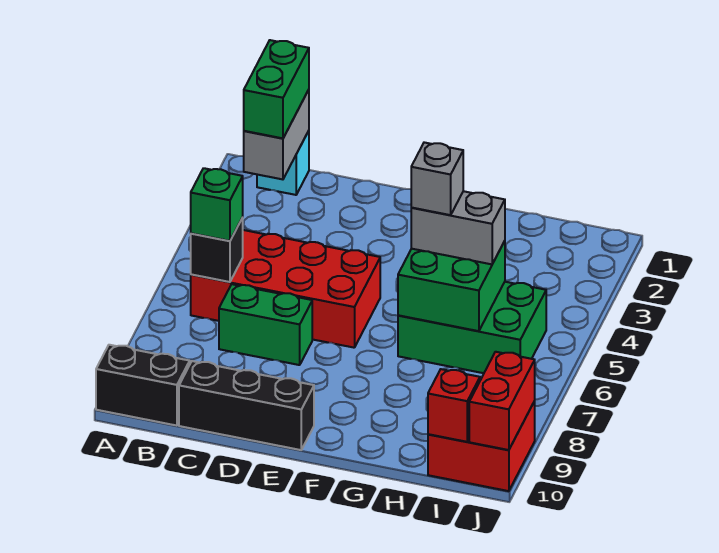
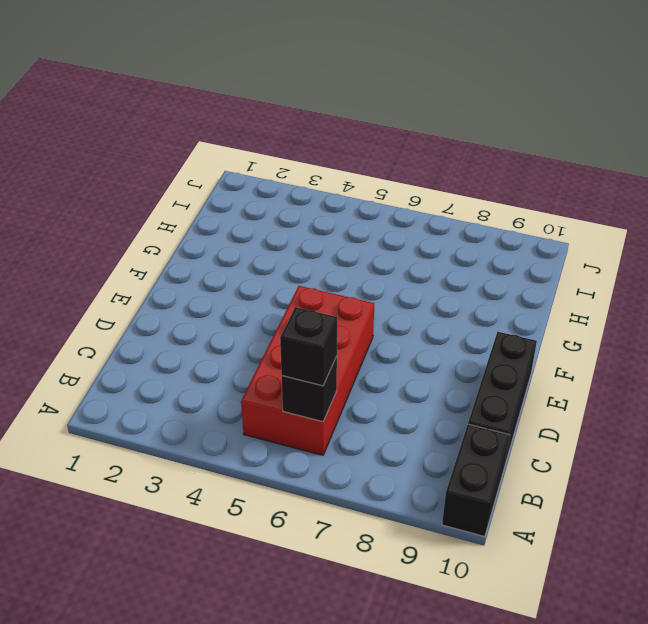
black 1x1 brick [280,307,337,386] -> green 1x1 brick [191,168,243,241]
none -> cyan 1x1 brick [257,131,309,195]
none -> green 1x2 brick [219,284,312,365]
none -> green 2x3 brick [398,282,546,373]

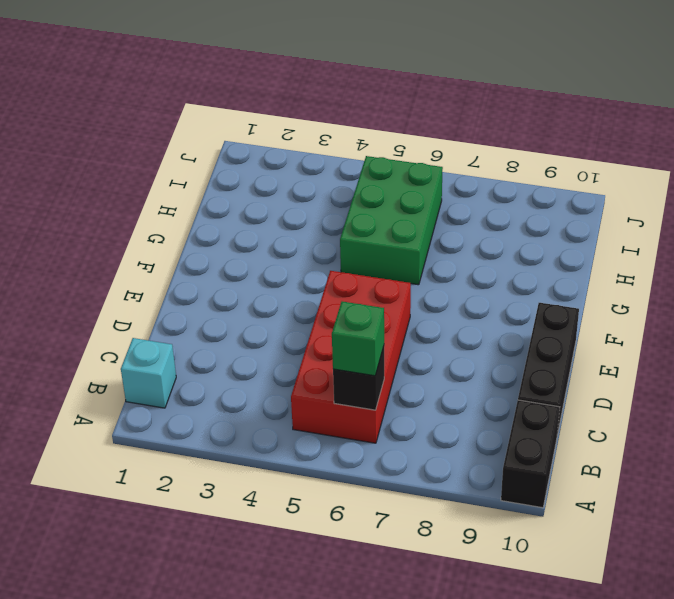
none -> green 1x2 brick [219,284,312,365]
none -> red 2x2 brick [428,401,535,491]
none -> grey 1x2 brick [244,90,309,179]

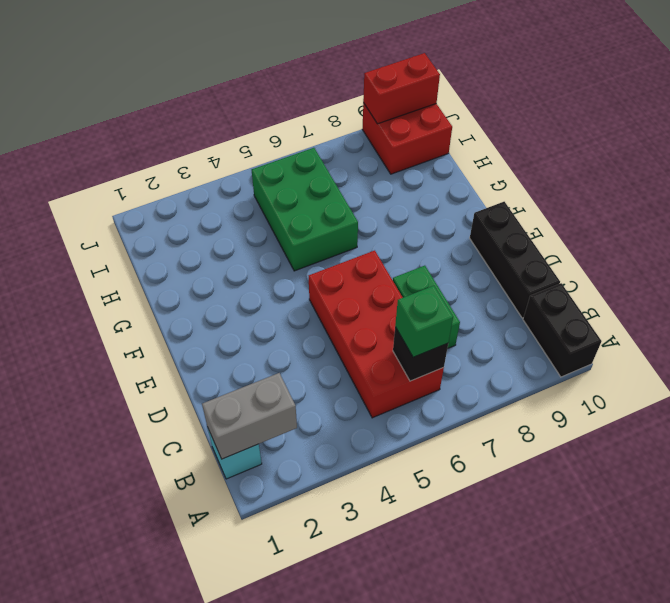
none -> green 2x2 brick [398,241,505,331]
none -> red 1x1 brick [428,369,480,442]
none -> green 1x2 brick [244,40,309,138]

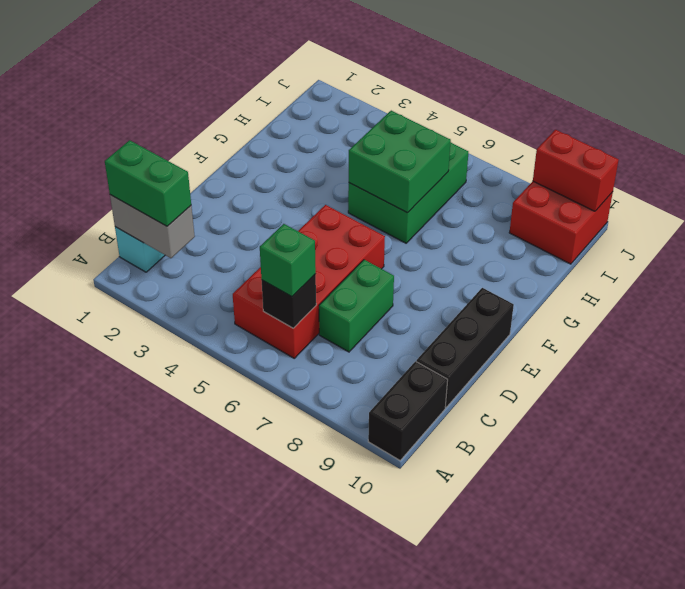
none -> red 1x1 brick [428,369,480,442]
none -> grey 1x2 brick [411,191,505,264]
none -> grey 1x1 brick [411,142,463,215]

